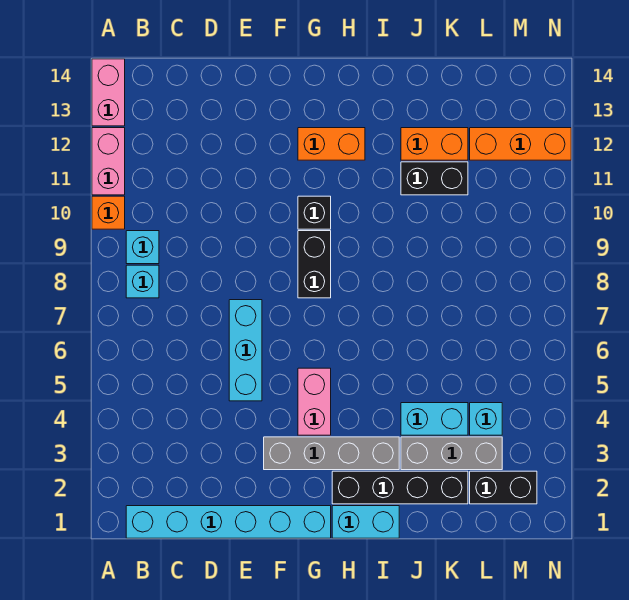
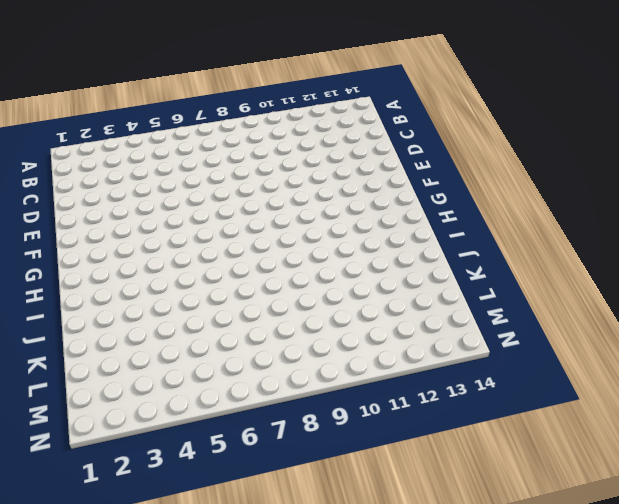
none -> orange 1x1 brick [92,196,125,229]
none -> pink 1x2 brick [92,128,125,195]
none -> pink 1x2 brick [92,59,125,126]

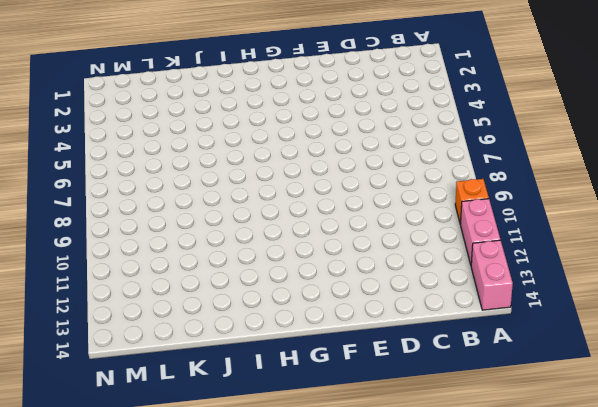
none -> cyan 1x6 brick [126,506,331,538]
none -> cyan 1x1 brick [126,265,159,298]
none -> cyan 1x1 brick [126,231,159,264]

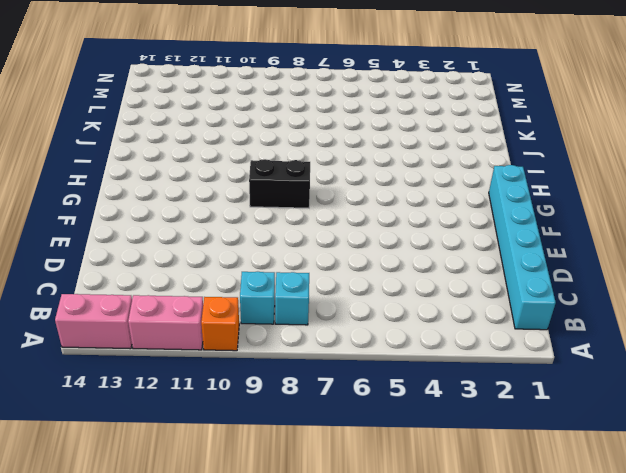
none -> cyan 1x3 brick [229,300,262,401]
none -> grey 1x4 brick [264,437,399,470]
none -> pink 1x2 brick [298,368,331,435]

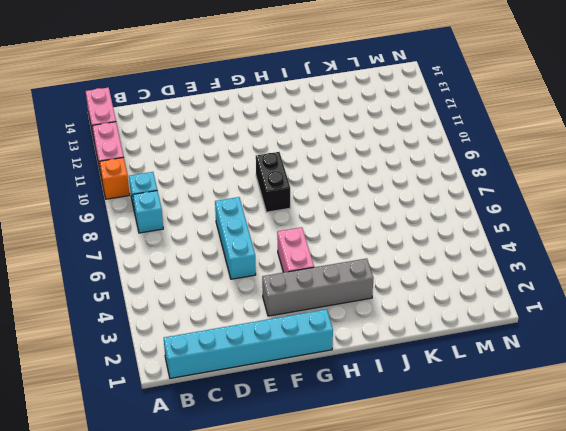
none -> black 1x1 brick [298,196,331,229]
none -> orange 1x2 brick [298,128,365,160]
none -> cyan 1x2 brick [332,506,399,538]

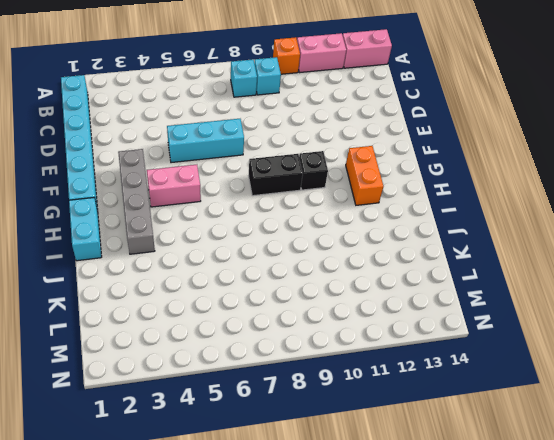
none -> black 1x4 brick [332,471,468,504]
none -> grey 1x3 brick [401,437,502,470]
none -> cyan 1x2 brick [401,403,468,435]

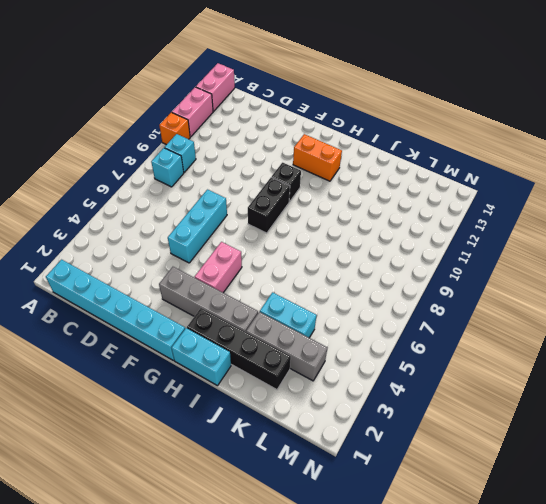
none -> black 1x2 brick [401,162,468,195]
none -> orange 1x2 brick [401,128,468,160]
none -> black 1x2 brick [470,471,537,504]

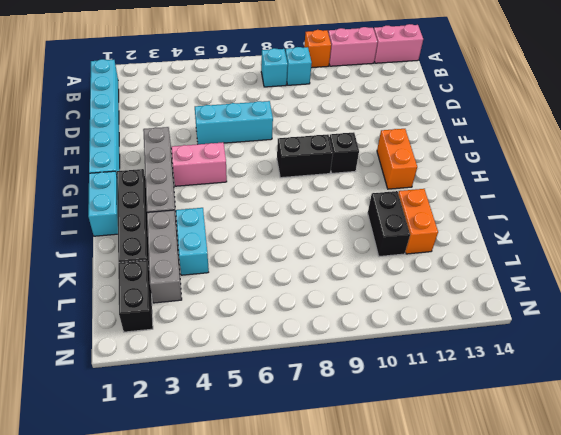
none -> cyan 1x1 brick [470,403,502,435]
none -> orange 1x3 brick [470,128,571,160]

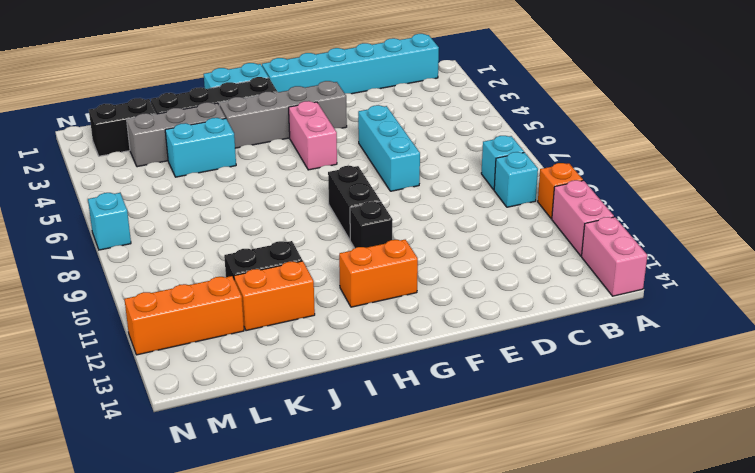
cyan 1x1 brick [88,193,131,250] -> cyan 1x1 brick moved to [470,403,502,435]

